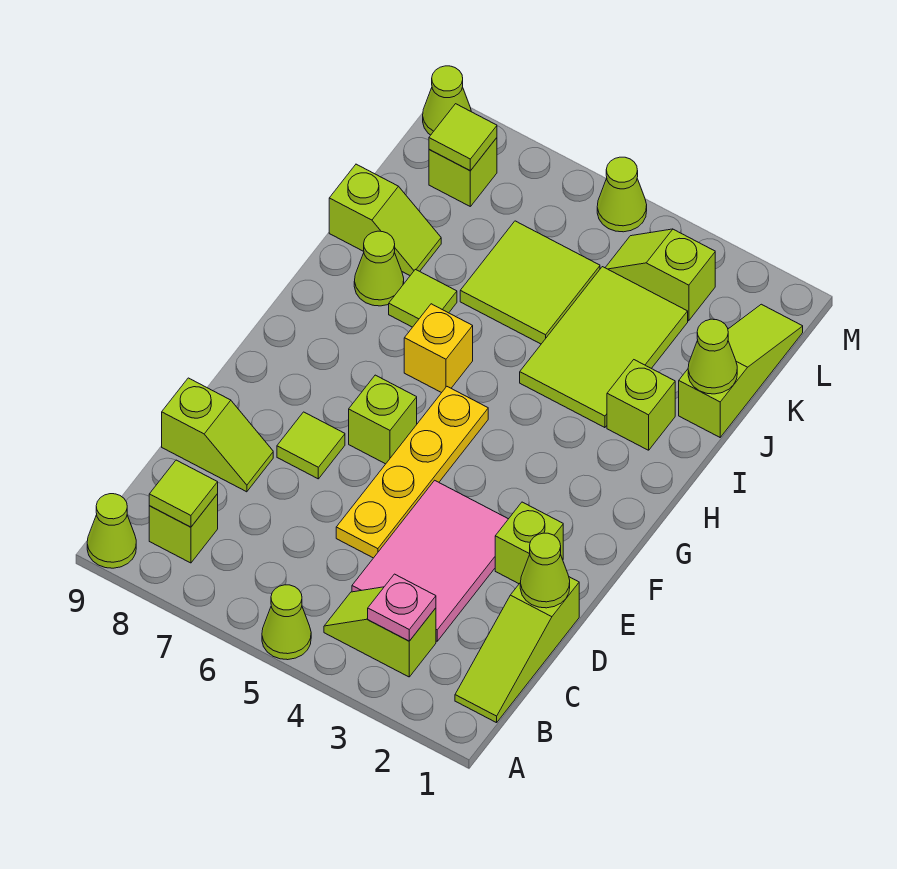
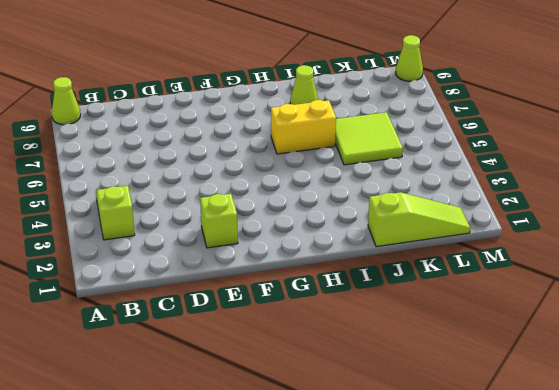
yellow 1x2 brick [271,100,336,154] -> yellow 1x1 brick [404,304,473,393]
none -> lime 1x1 cone [262,585,311,660]
none -> lime 1x3 slope [455,577,579,723]
none -> lime 1x1 brick [149,494,218,563]

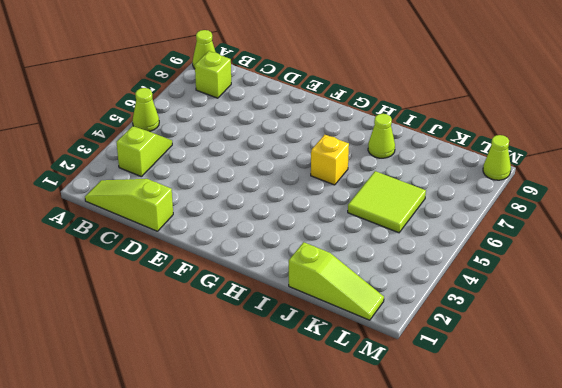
none -> pink 2x3 tile [352,480,508,641]
none -> yellow 1x4 plate [336,387,488,558]
none -> lime 1x2 slope [162,378,273,492]

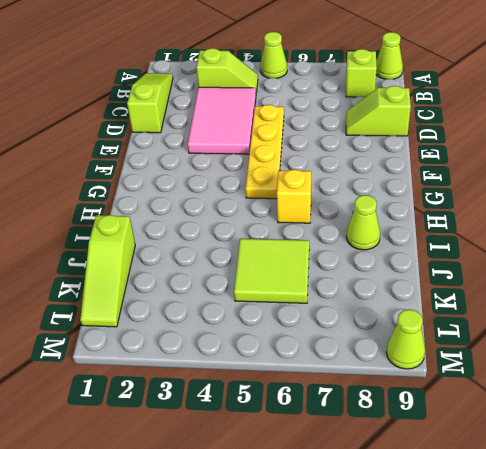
none -> lime 1x1 brick [495,502,563,584]
none -> lime 1x1 tile [277,412,345,479]
none -> lime 1x1 brick [349,375,417,464]

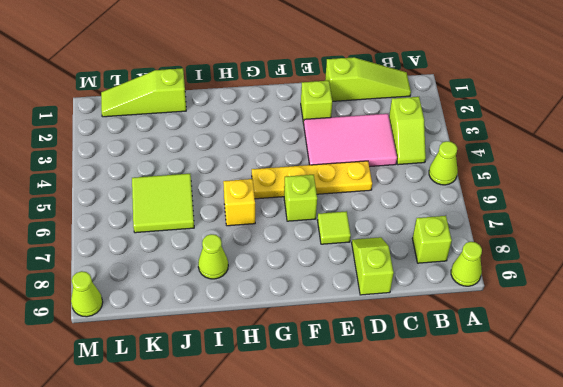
none -> lime 1x1 brick [607,360,675,450]
none -> lime 2x3 tile [520,267,688,428]
none -> lime 1x1 tile [389,269,457,327]

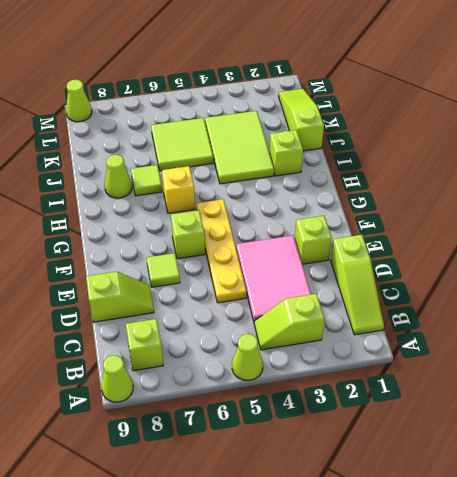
none -> lime 1x2 slope [329,164,441,275]
none -> lime 1x2 slope [605,229,715,321]
none -> lime 1x1 brick [429,138,497,206]

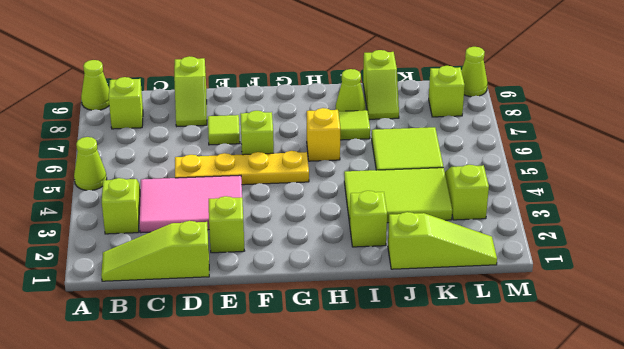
none -> lime 1x1 cone [597,157,647,232]
none -> pink 1x1 plate [368,574,436,641]
none -> lime 1x1 tile [149,460,218,527]

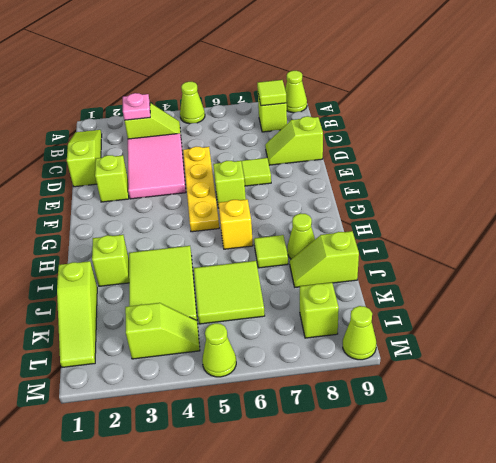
none -> lime 1x1 cone [520,533,570,608]
none -> lime 1x1 cone [688,319,737,394]
none -> lime 1x1 tile [429,104,497,171]

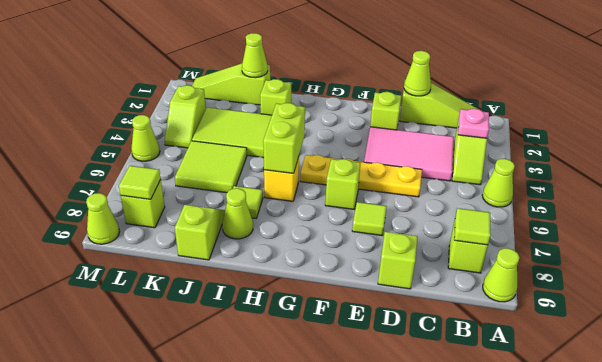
lime 1x2 brick [263,103,305,173] -> none

